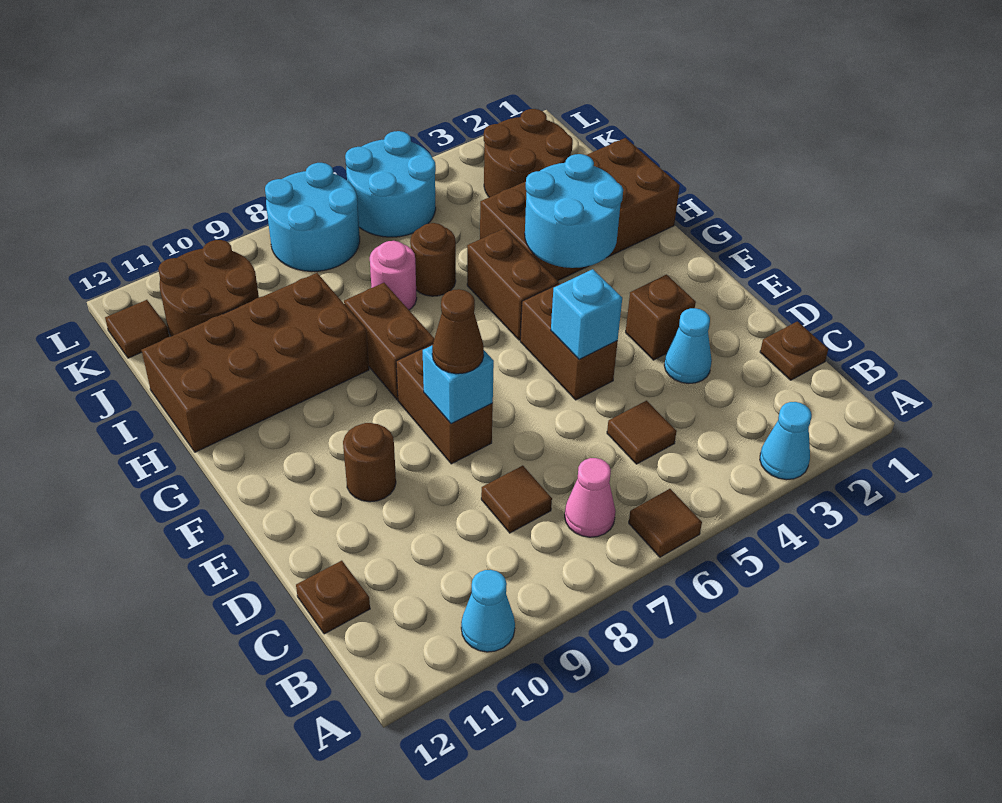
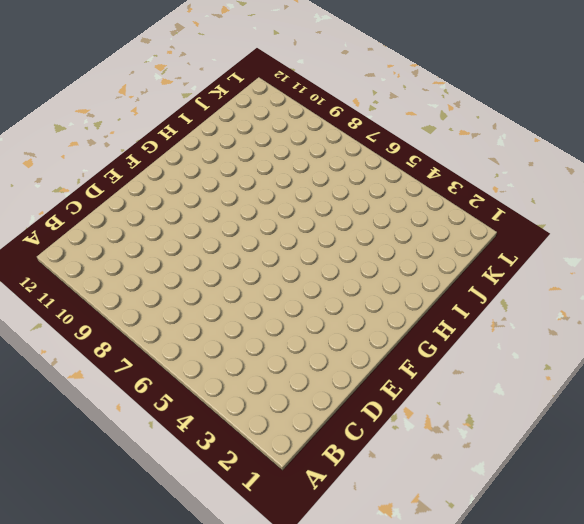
none -> cyan 1x1 cone [760,402,812,480]
none -> brown 1x1 tile [629,489,702,557]
none -> cyan 1x1 cone [461,570,515,652]

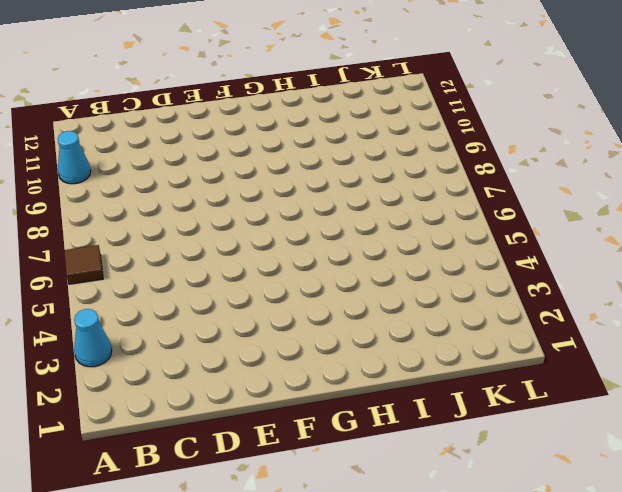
none -> pink 1x1 cone [565,458,616,537]
none -> brown 1x1 plate [760,321,828,380]
none -> brown 1x1 tile [607,401,677,464]

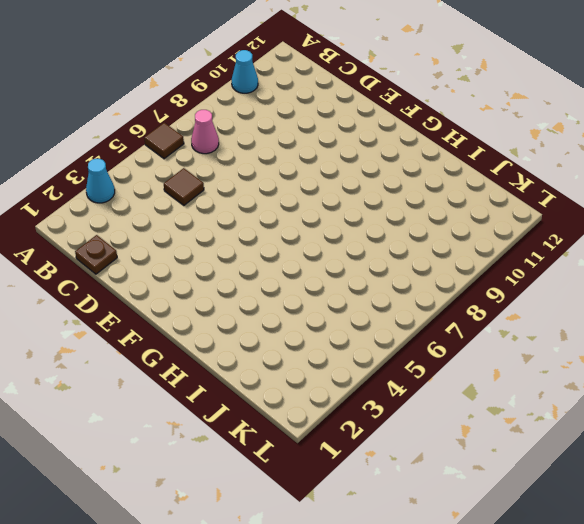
none -> brown 1x1 tile [481,466,552,533]
none -> brown 1x1 plate [296,561,370,634]
none -> cyan 1x1 cone [664,308,712,384]

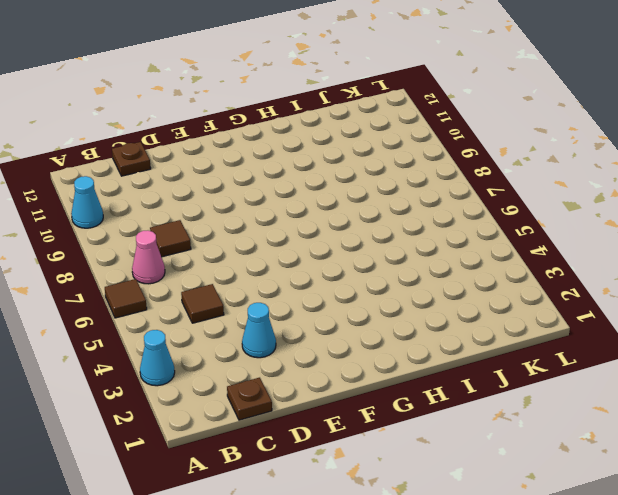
none -> brown 1x1 brick [626,275,696,360]
none -> brown 1x2 brick [520,283,618,400]
none -> brown 1x2 brick [396,344,493,464]

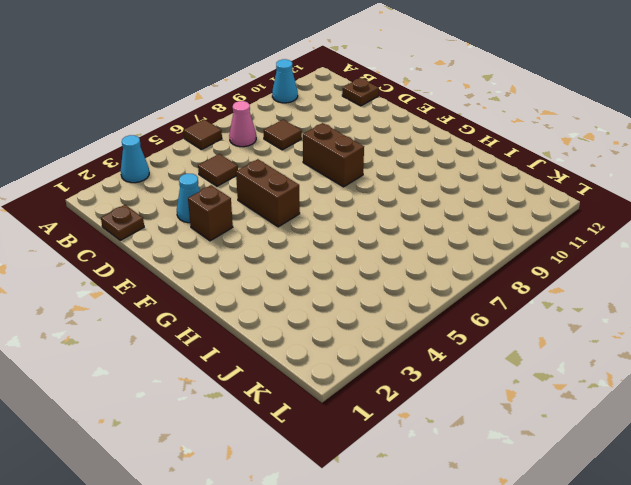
none -> brown 1x1 round brick [343,423,396,502]
none -> brown 1x2 brick [467,228,559,340]
none -> brown 1x2 brick [344,283,434,399]

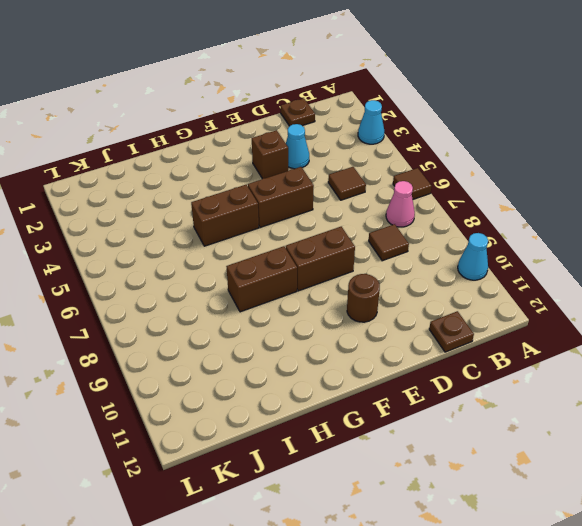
none -> brown 2x4 brick [480,138,680,281]
none -> brown 2x4 brick [142,273,369,452]
none -> brown 1x1 round brick [410,223,456,296]

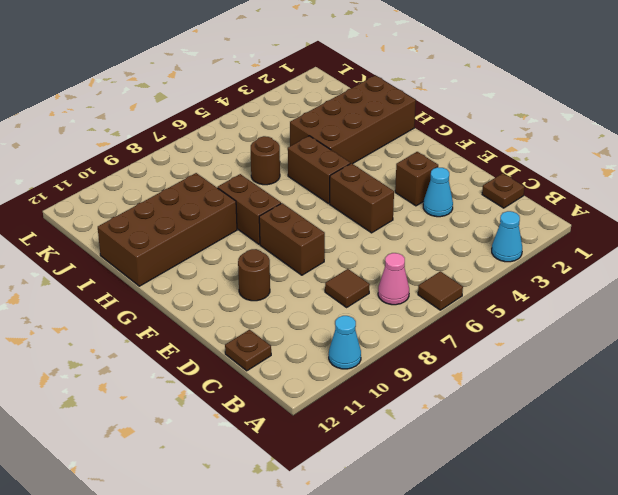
none -> brown 1x1 tile [607,401,677,464]
none -> pink 1x1 round brick [370,241,417,310]
none -> brown 2x2 round brick [484,109,573,197]

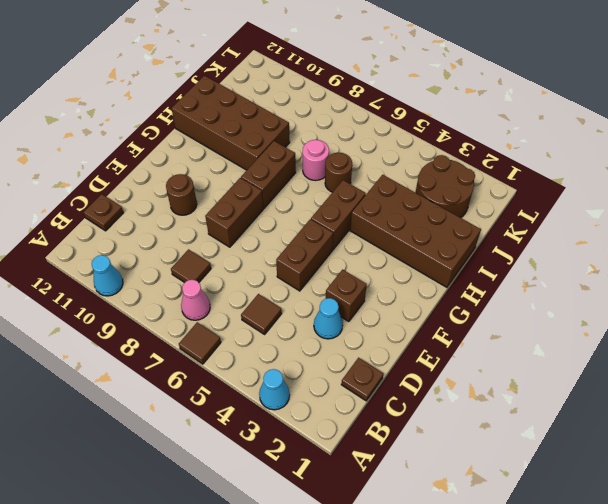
none -> brown 2x2 round brick [158,240,259,336]
none -> cyan 2x2 round brick [345,131,436,237]
none -> cyan 2x2 round brick [265,163,360,271]

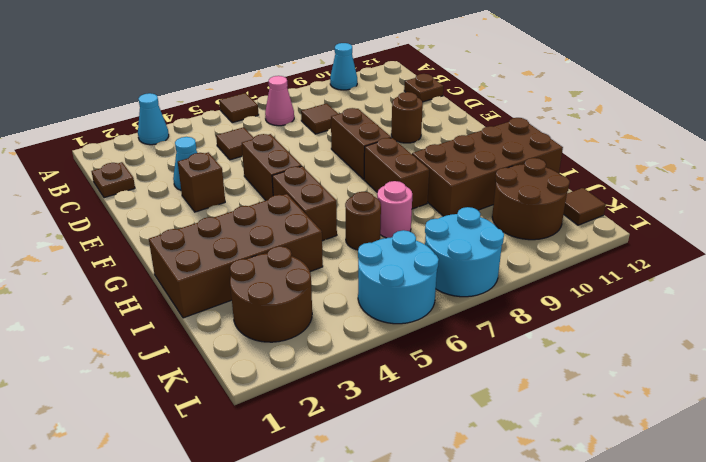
none -> cyan 1x1 brick [551,269,622,359]
none -> cyan 1x1 brick [423,346,494,424]
none -> cyan 2x2 round brick [525,154,623,268]

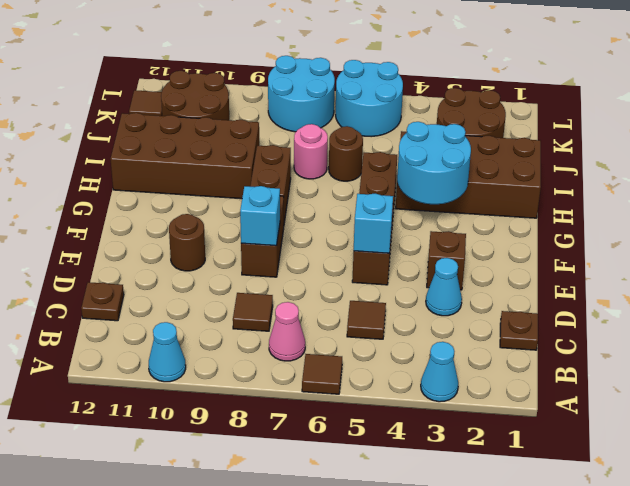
none -> brown 1x1 cone [432,289,484,374]

